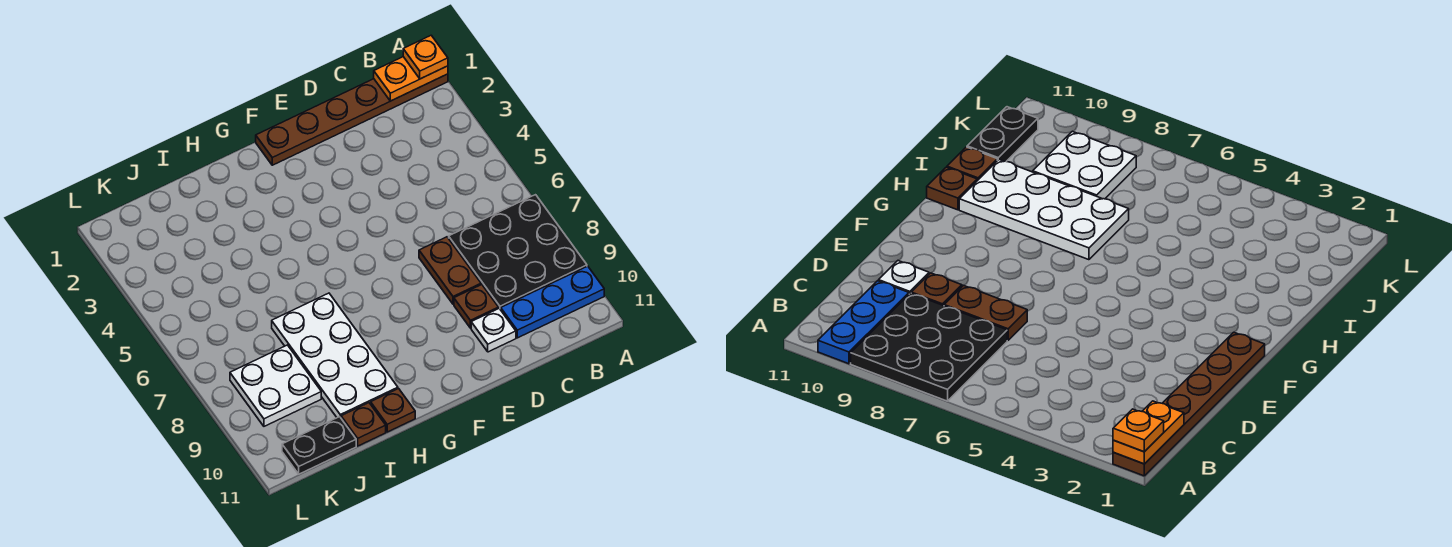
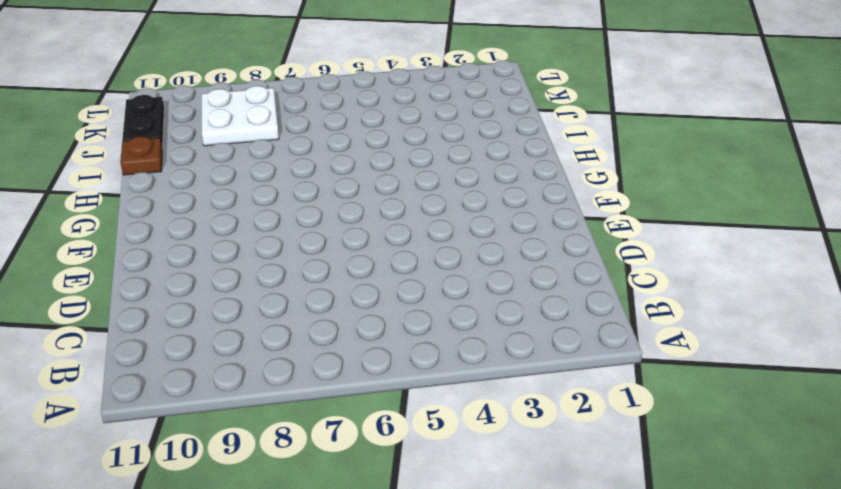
none -> brown 1x6 plate [256,74,448,165]
none -> black 3x3 plate [449,195,587,310]
none -> blue 1x3 plate [501,266,604,338]

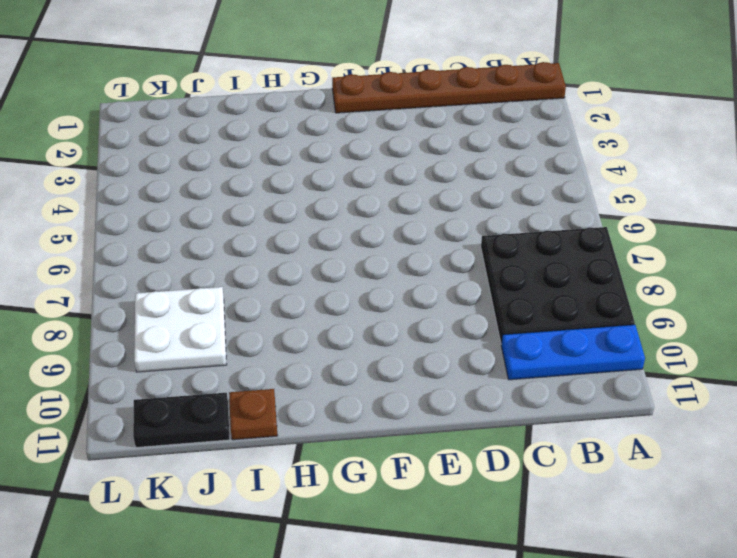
none -> brown 1x2 plate [419,237,481,304]
none -> brown 1x1 plate [454,285,499,328]
none -> white 1x1 plate [471,309,516,352]

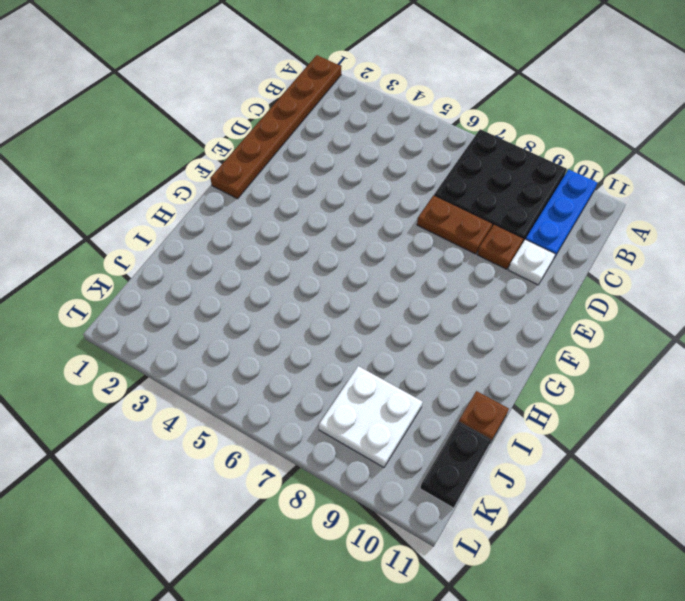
none -> white 2x4 plate [272,293,398,418]
none -> brown 1x1 plate [371,389,415,432]
none -> orange 1x2 plate [374,57,448,101]

